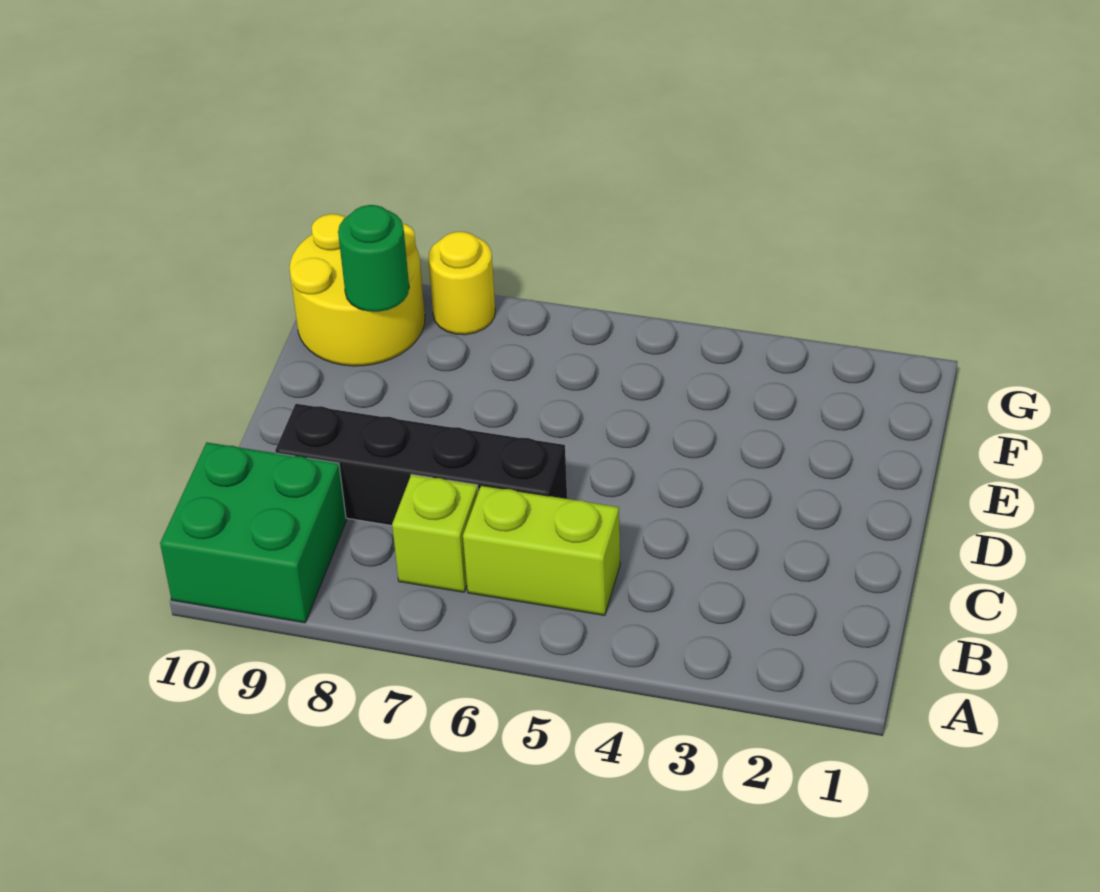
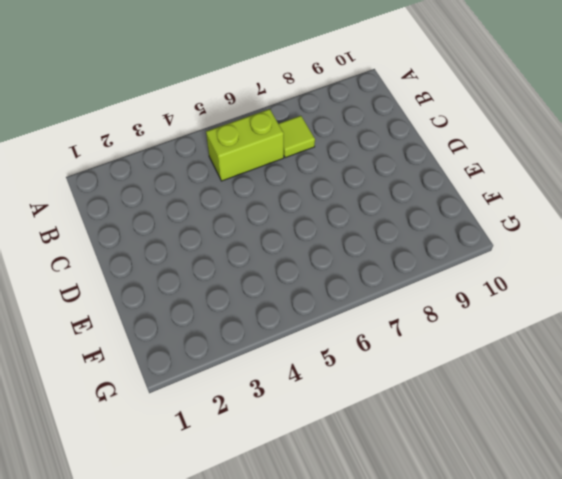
lime 1x1 tile [279,116,315,158] -> lime 1x1 brick [392,475,478,592]
none -> green 2x2 brick [160,442,346,623]
none -> black 1x4 brick [275,404,567,525]

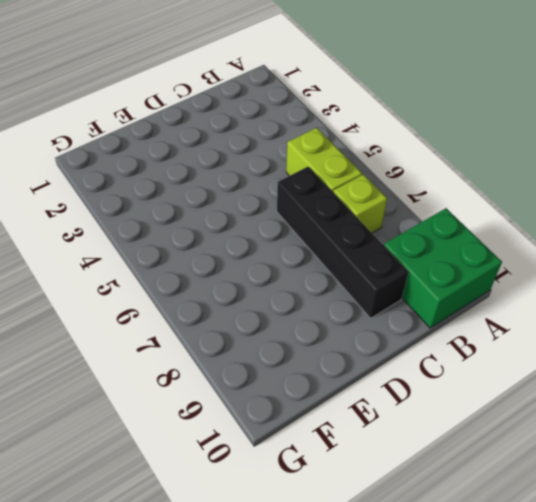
none -> yellow 2x2 round brick [290,214,425,366]
none -> yellow 1x1 round brick [428,232,495,335]

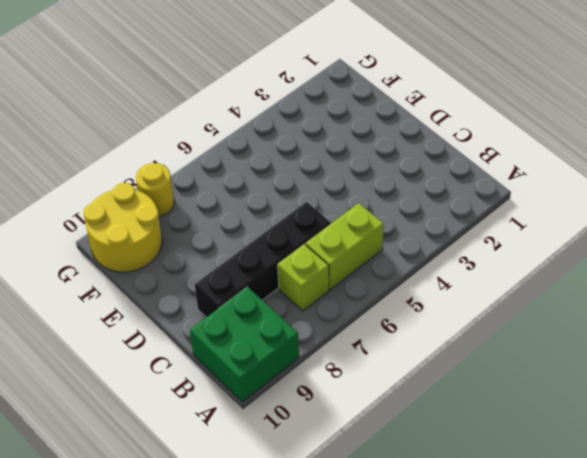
none -> green 1x1 round brick [338,205,409,312]

